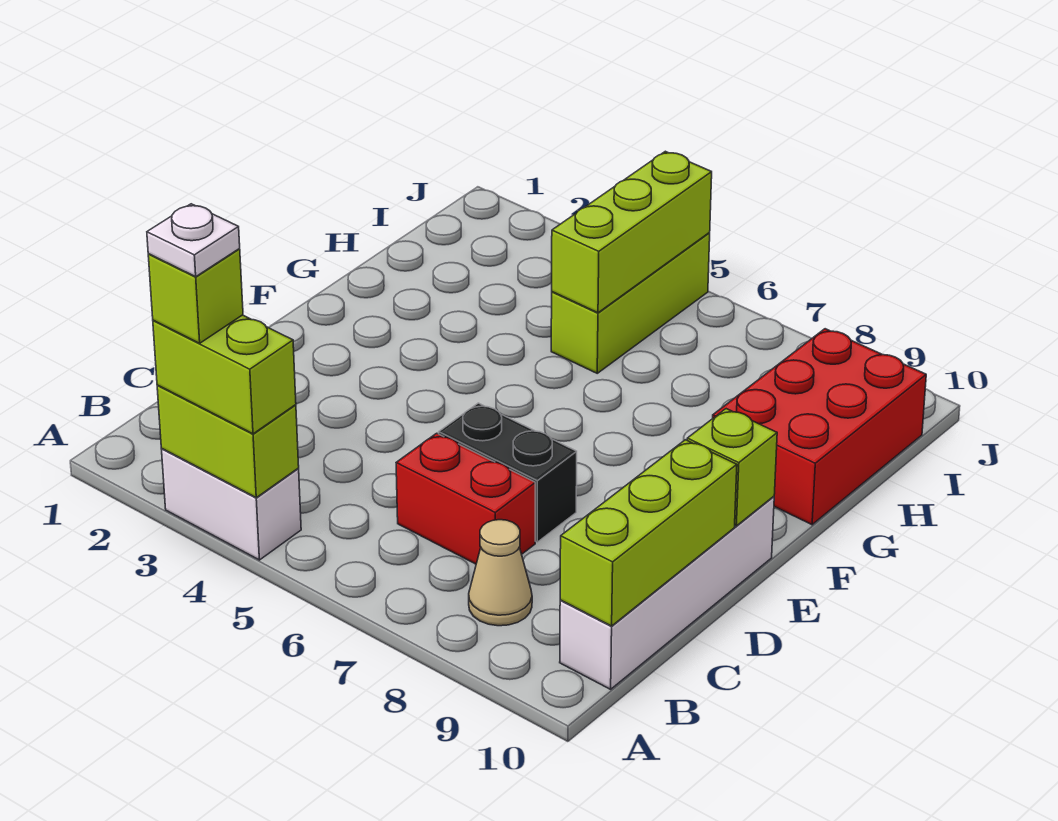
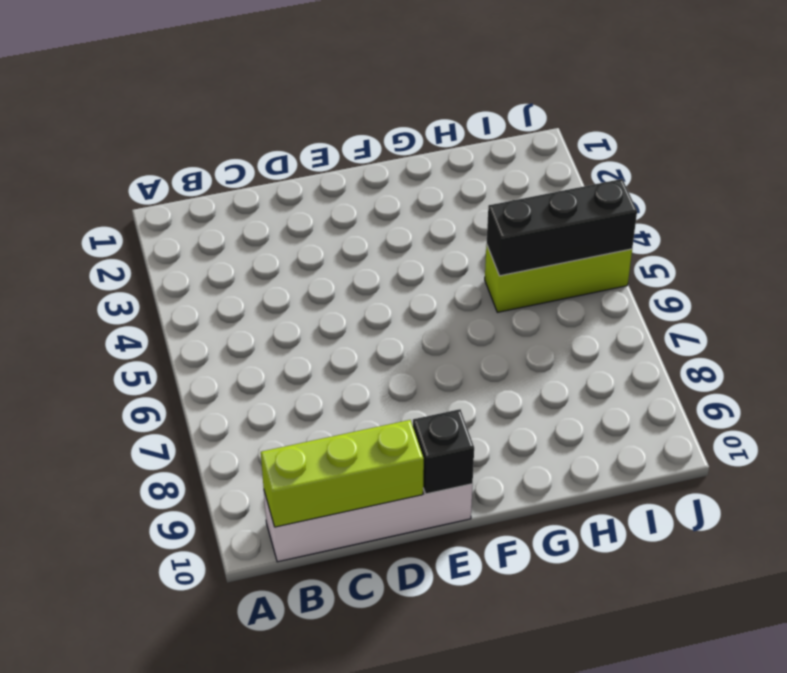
black 1x1 brick [413,409,474,494] -> lime 1x1 brick [687,409,777,526]
black 1x3 brick [487,179,637,276] -> lime 1x3 brick [552,151,712,313]
none -> white 1x2 brick [162,449,301,560]
none -> tan 1x1 cone [469,520,532,626]
none -> red 1x2 brick [396,433,535,564]

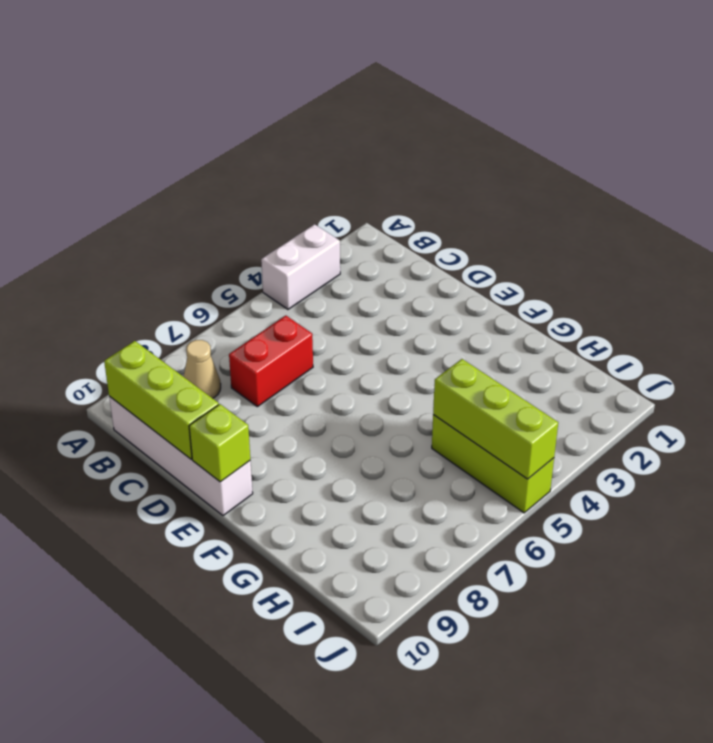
none -> black 1x2 brick [439,403,577,542]
none -> red 2x3 brick [713,329,926,525]
none -> lime 1x2 brick [157,386,299,498]

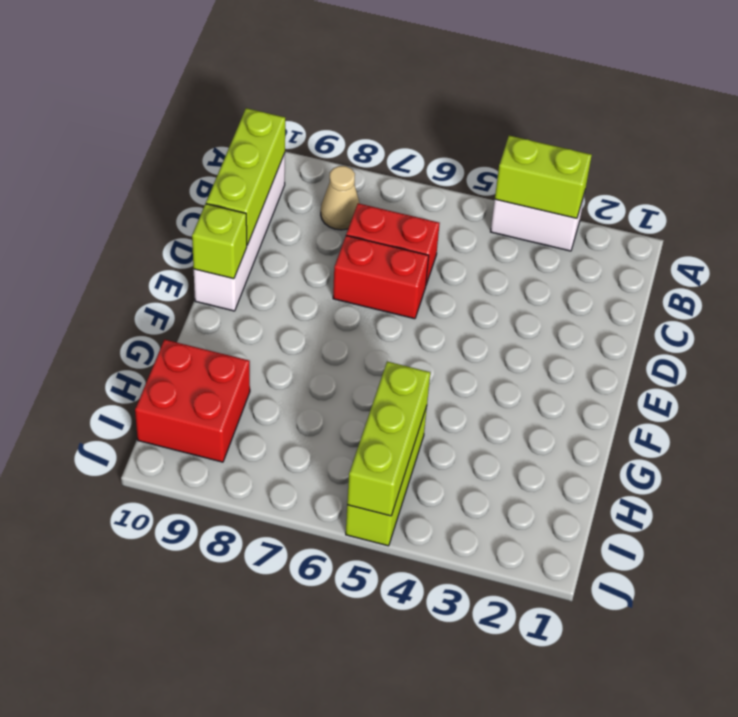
red 1x2 brick [333,236,429,319] -> black 1x2 brick [439,403,577,542]
red 2x2 brick [135,340,250,462] -> red 2x3 brick [713,329,926,525]
none -> lime 1x2 brick [153,315,296,434]
none -> lime 1x1 brick [148,249,243,343]
none -> white 1x1 plate [147,204,240,277]

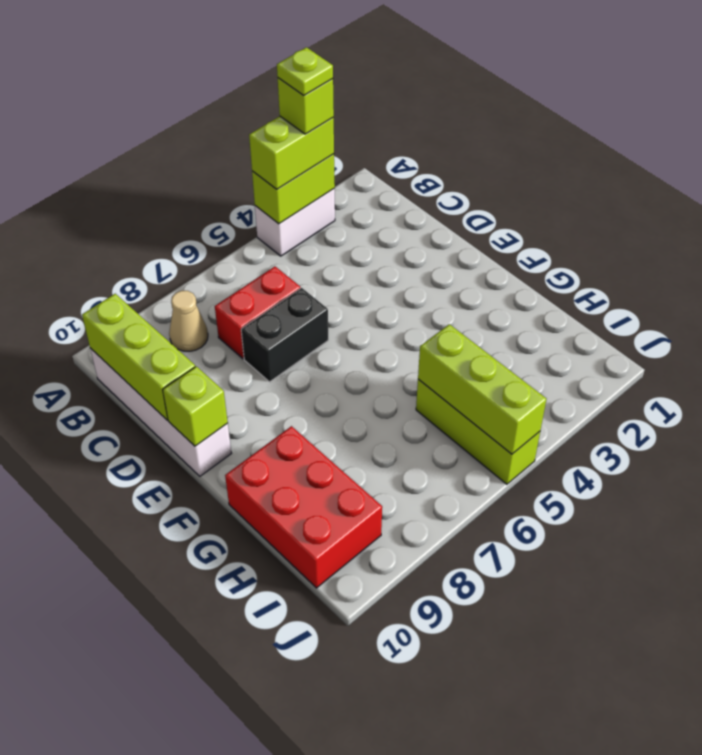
lime 1x1 plate [277,47,333,95] -> white 1x1 plate [147,204,240,277]

